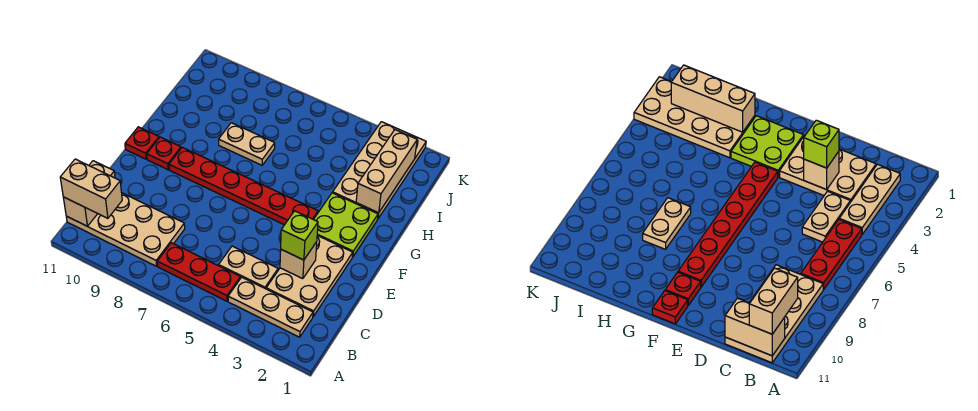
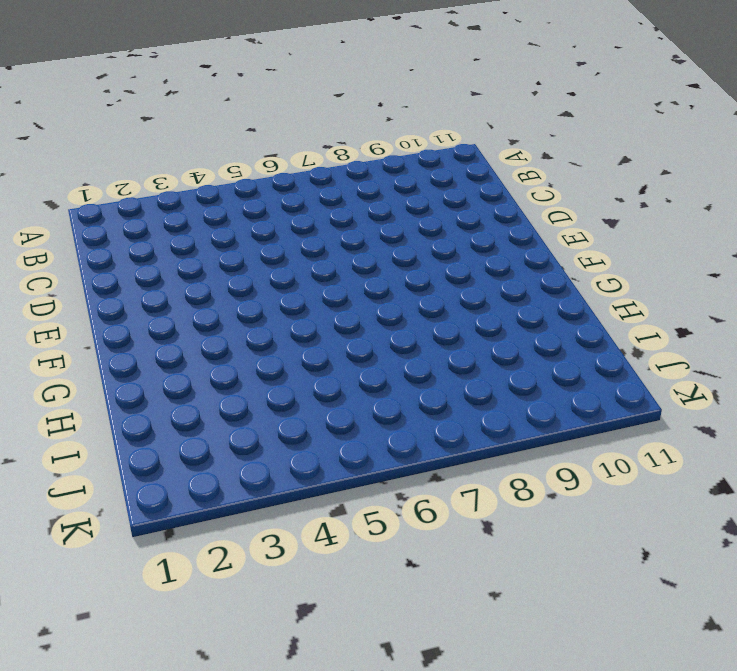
none -> tan 1x3 plate [228,277,313,337]
none -> red 1x3 plate [157,243,240,301]
none -> tan 2x4 plate [66,193,185,266]

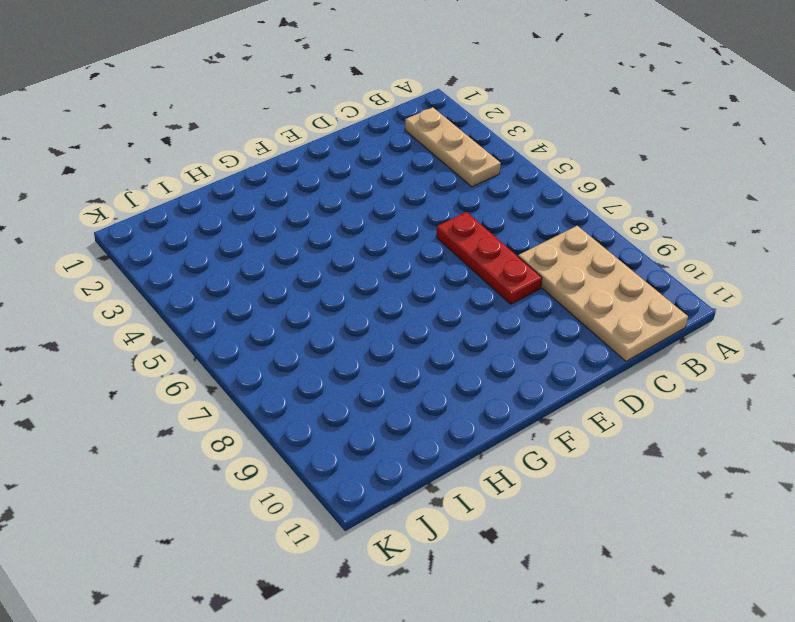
red 1x3 plate [436,212,542,304] -> red 1x3 plate moved to [157,243,240,301]
none -> tan 2x3 plate [266,236,353,316]
none -> tan 1x2 plate [219,246,278,289]
none -> lime 2x2 plate [313,193,378,257]

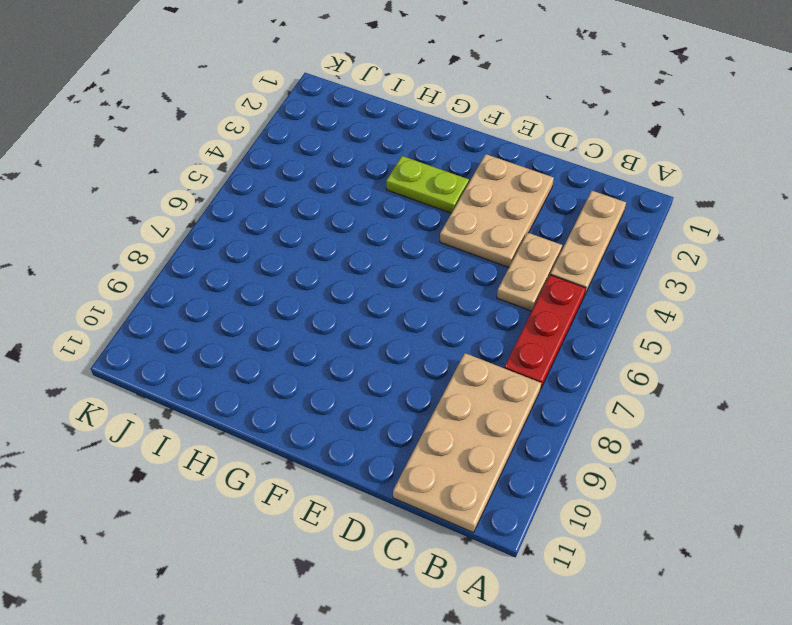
tan 2x3 plate [440,154,554,268] -> tan 2x3 plate turned to [266,236,353,316]
lime 1x2 plate [386,156,469,213] -> lime 2x2 plate [313,193,378,257]
none -> red 1x6 plate [169,147,318,225]
none -> red 1x1 plate [147,137,181,170]
none -> red 1x1 plate [125,127,159,159]

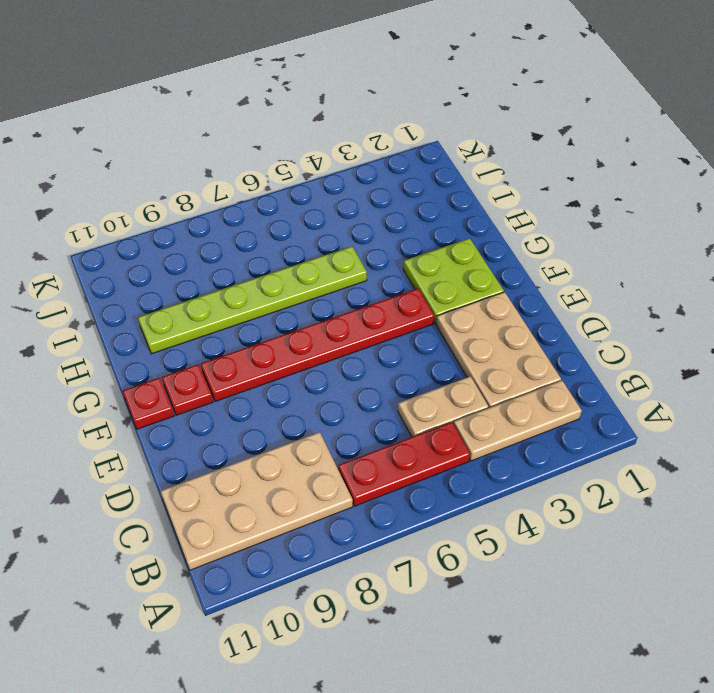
lime 1x6 plate [138,246,367,354] -> tan 1x2 plate [219,123,275,165]
none -> tan 2x4 plate [333,122,426,218]
none -> tan 1x2 brick [63,161,115,226]
none -> tan 1x1 brick [280,242,317,279]

